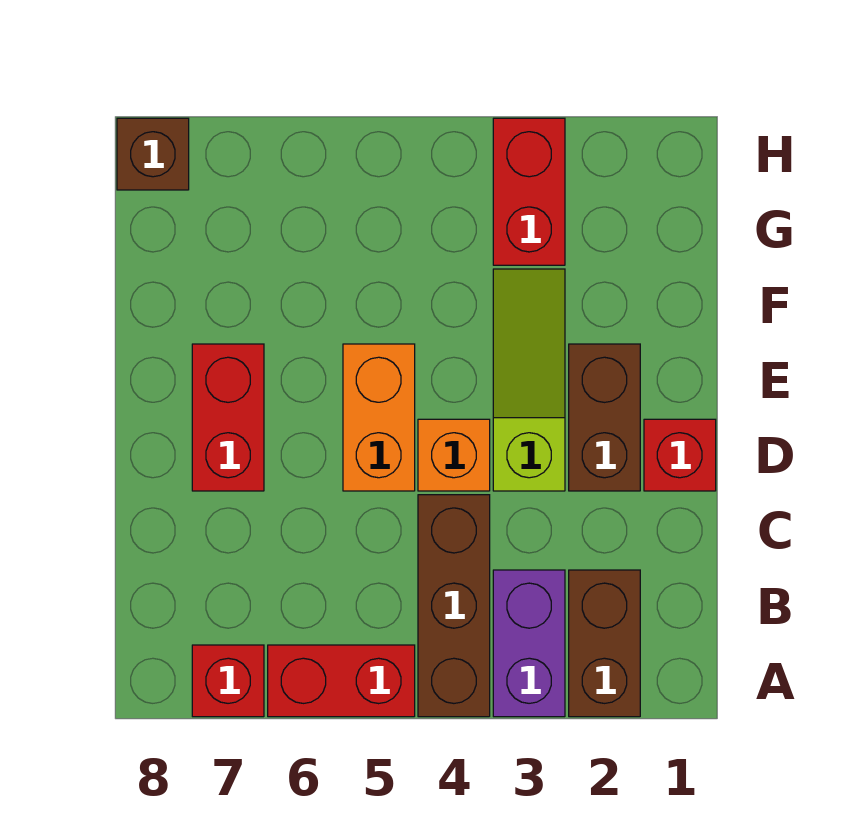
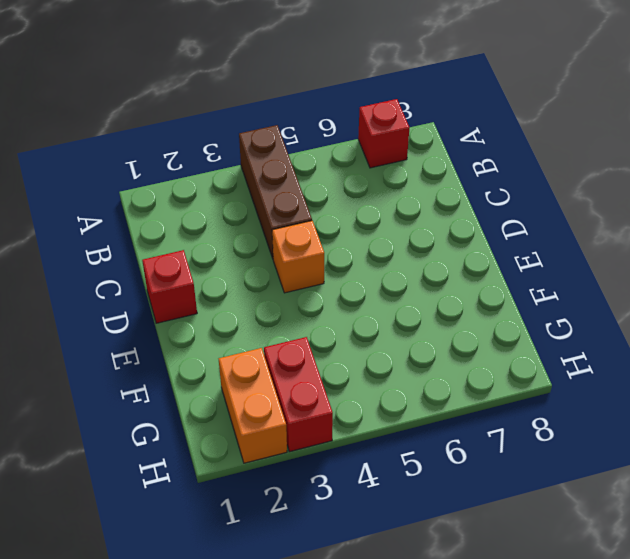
orange 1x2 brick [219,348,287,463] -> orange 1x2 brick moved to [343,344,415,491]
none -> brown 1x2 brick [569,570,640,717]
none -> purple 1x2 brick [493,570,565,717]
none -> red 1x2 brick [268,645,415,717]

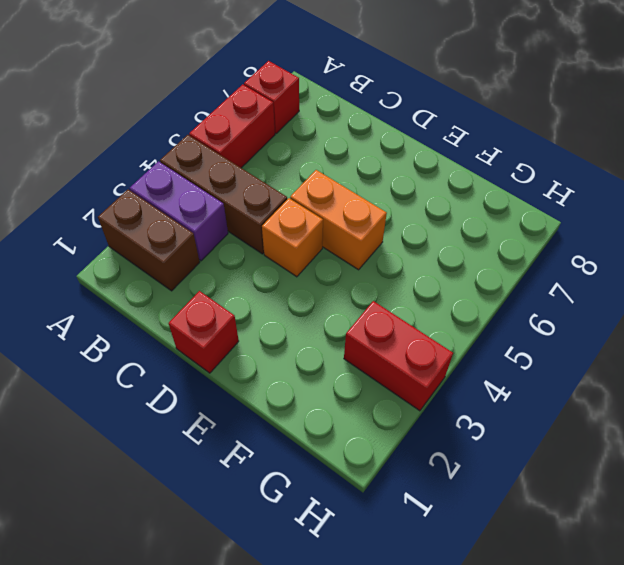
none -> brown 1x2 brick [569,344,640,491]
none -> lime 1x3 slope [493,269,565,491]
none -> red 1x2 brick [192,344,264,491]

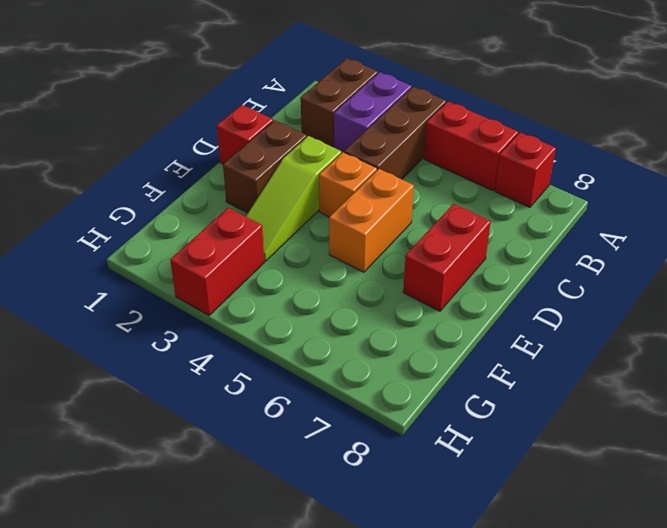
none -> brown 1x1 brick [117,118,189,190]

